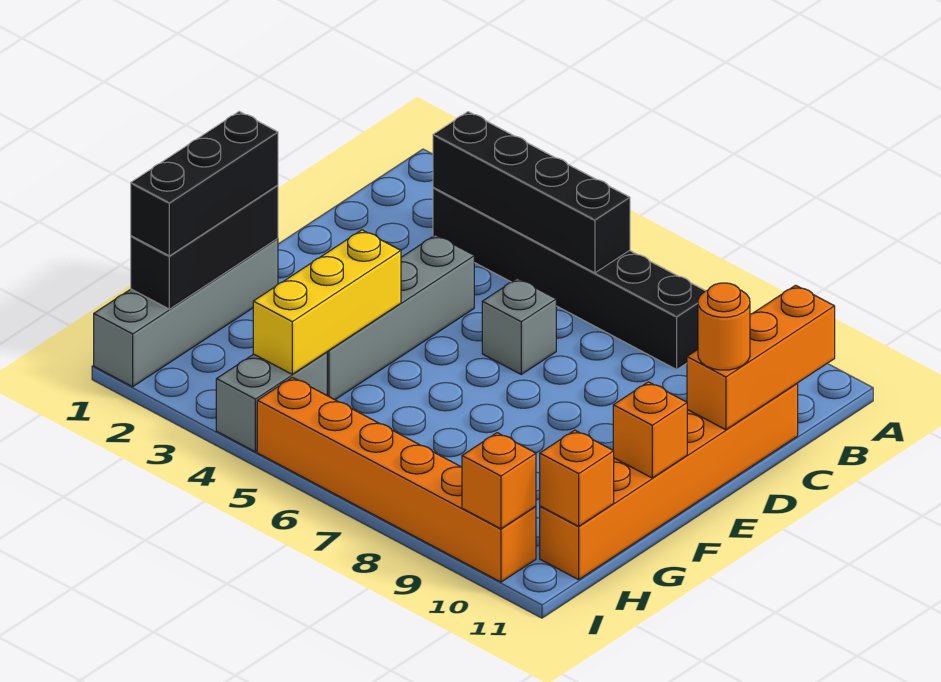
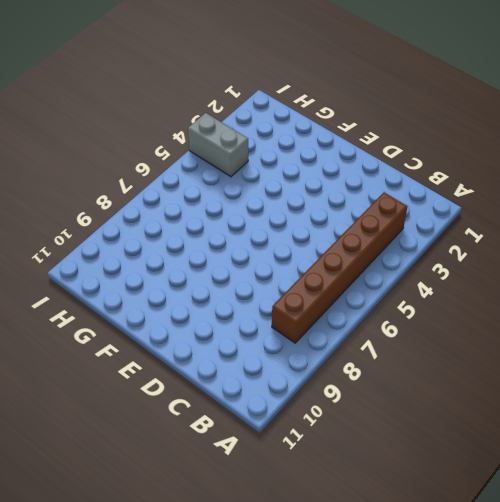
brown 1x6 brick [272,192,407,343] -> black 1x6 brick [433,188,705,370]
none -> orange 1x6 brick [540,384,798,580]
none -> grey 1x4 brick [327,235,474,400]
none -> grey 1x1 brick [482,278,556,374]

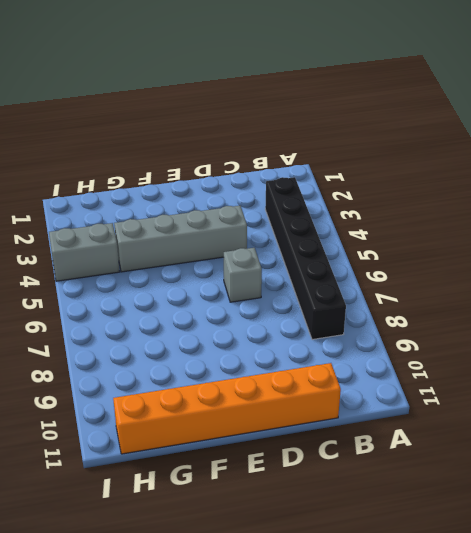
none -> grey 1x4 brick [94,239,278,387]
none -> orange 1x6 brick [257,377,536,582]
none -> black 1x4 brick [433,112,630,273]

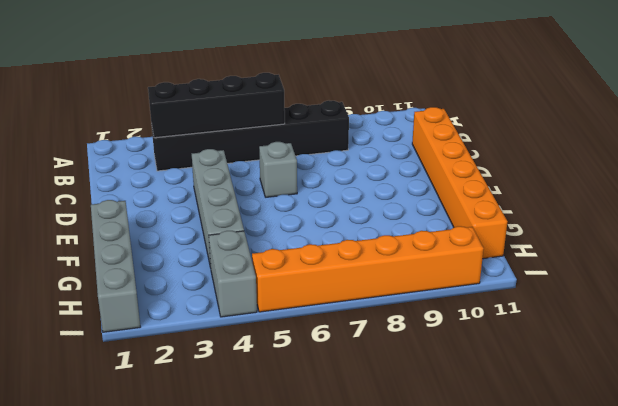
none -> orange 1x3 brick [687,285,835,430]
none -> black 1x3 brick [131,185,278,309]
none -> yellow 1x3 brick [253,230,401,374]

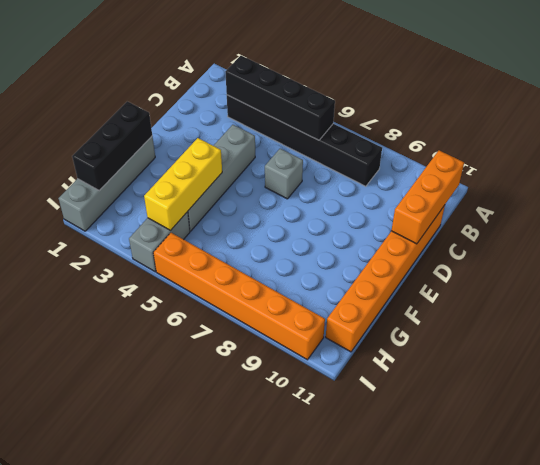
none -> orange 1x1 brick [613,382,687,478]
none -> orange 1x1 brick [540,430,614,526]
none -> orange 1x1 brick [462,433,536,529]

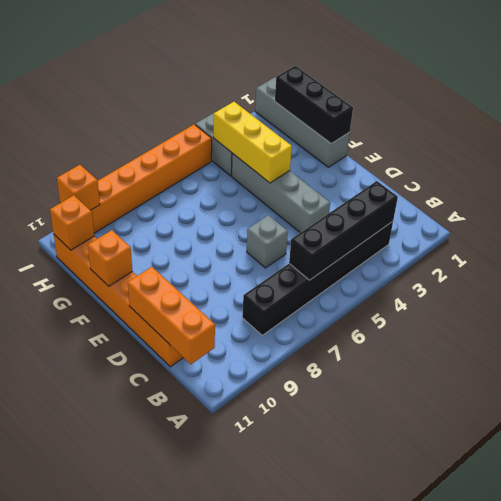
none -> orange 1x1 round brick [698,283,750,370]
none -> black 1x3 brick [131,112,278,256]

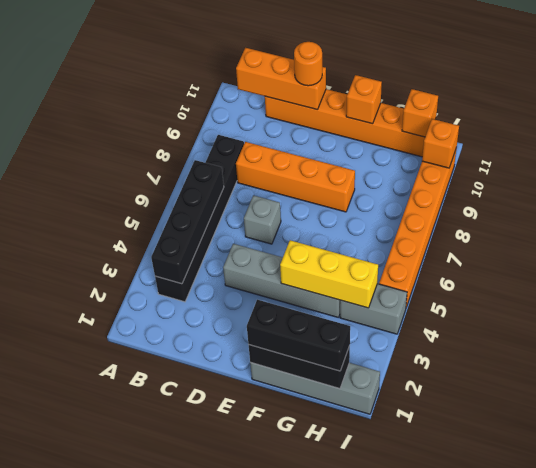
orange 1x4 brick [236,142,355,212] -> none

